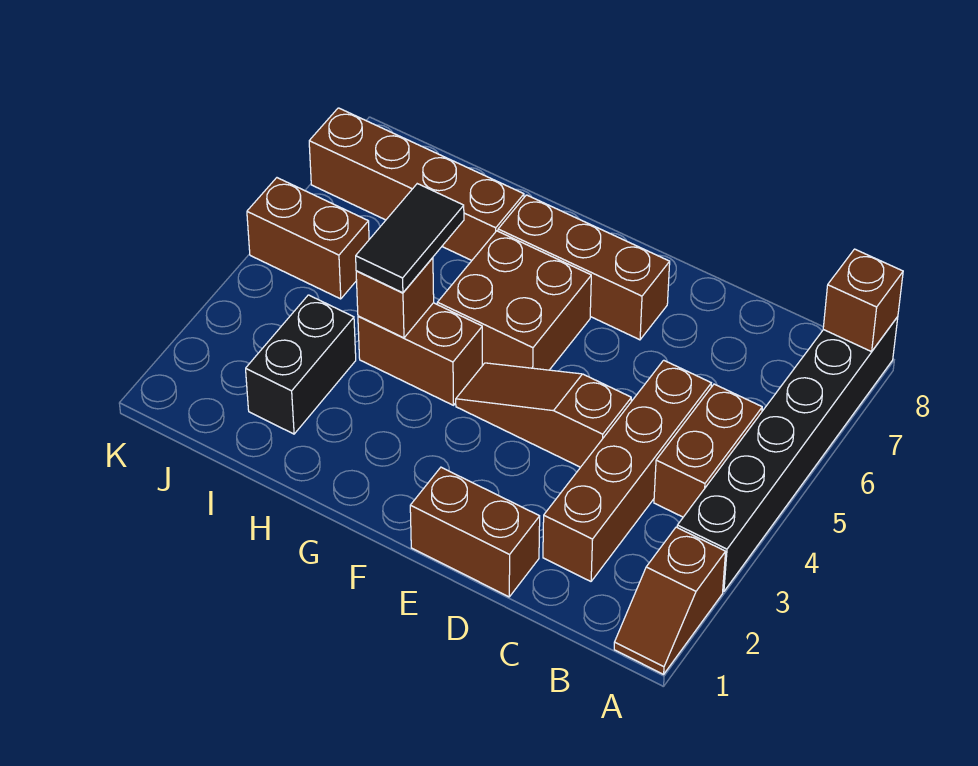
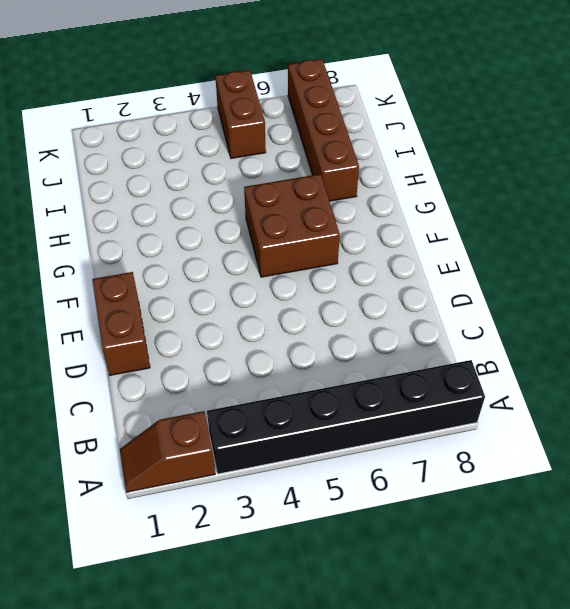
none -> brown 1x2 brick [654,384,762,517]
none -> brown 1x4 brick [543,360,711,581]
none -> brown 1x3 slope [456,363,631,467]

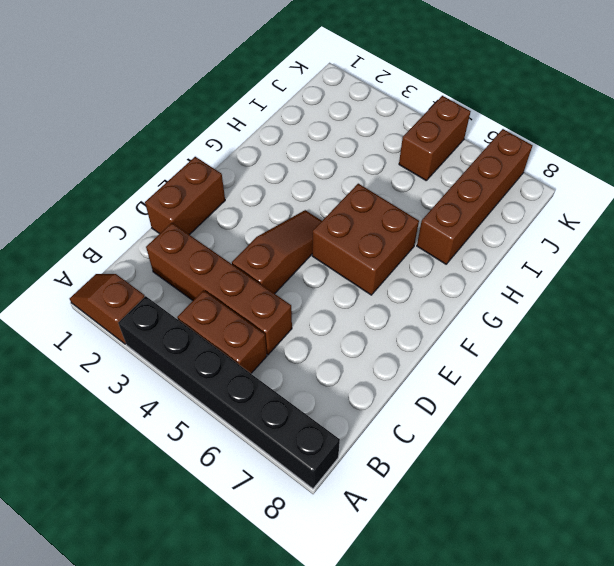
none -> brown 1x3 brick [498,195,670,340]
none -> brown 1x2 brick [358,303,482,405]
none -> black 1x2 brick [246,295,356,434]

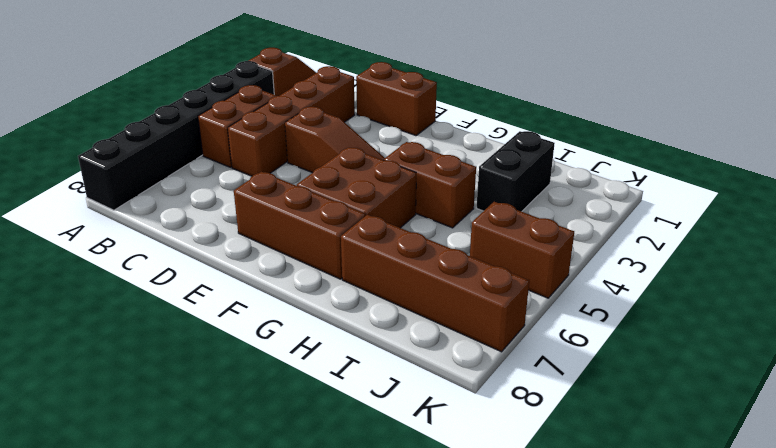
none -> brown 1x1 brick [823,249,903,352]
none -> brown 1x1 brick [356,258,434,338]
none -> black 1x2 tile [356,184,464,293]

